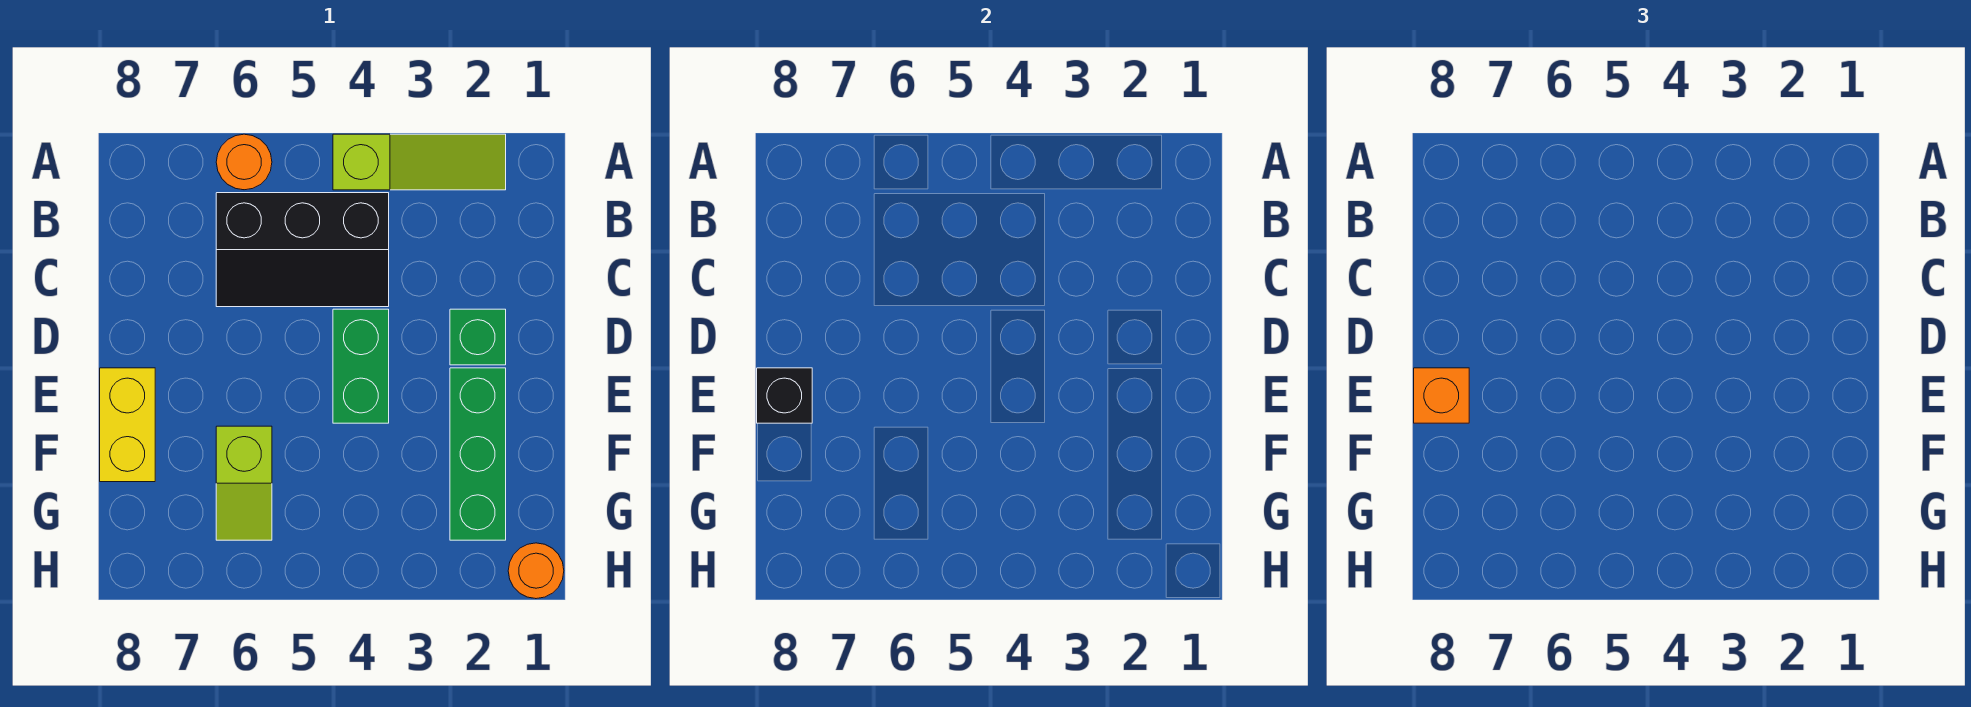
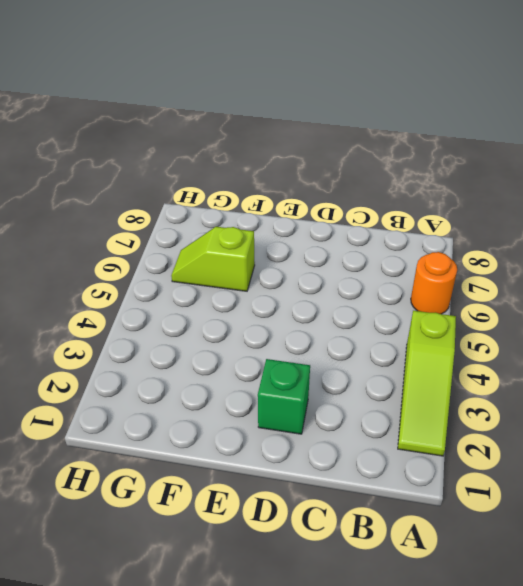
none -> black 2x3 slope [216,193,389,307]
none -> green 1x2 brick [333,309,389,423]

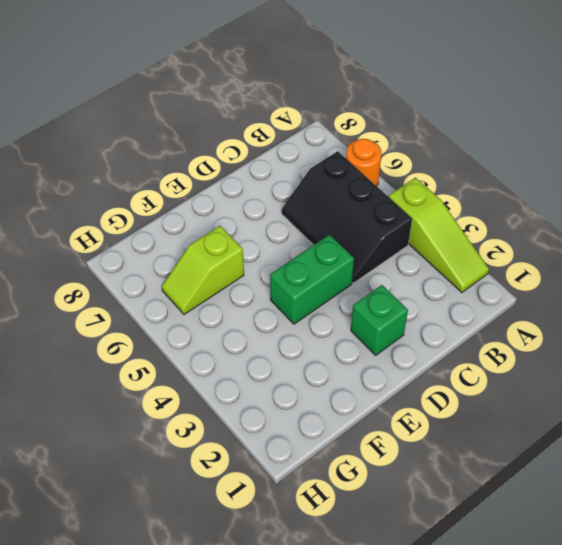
none -> green 1x3 brick [450,368,506,540]
none -> yellow 1x2 brick [100,368,155,482]

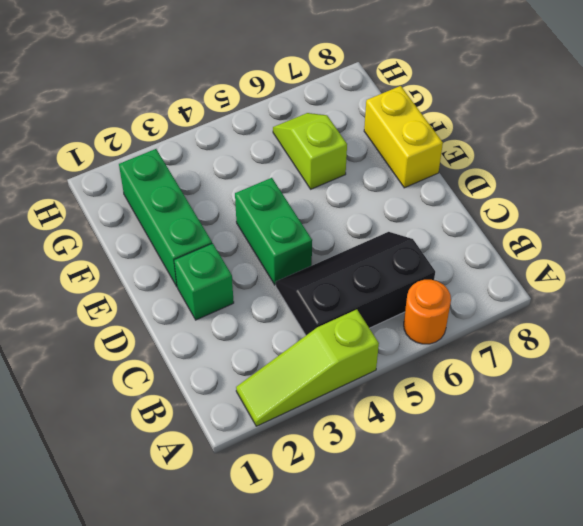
none -> orange 1x1 round brick [508,543,564,599]
none -> black 1x1 brick [757,368,812,423]

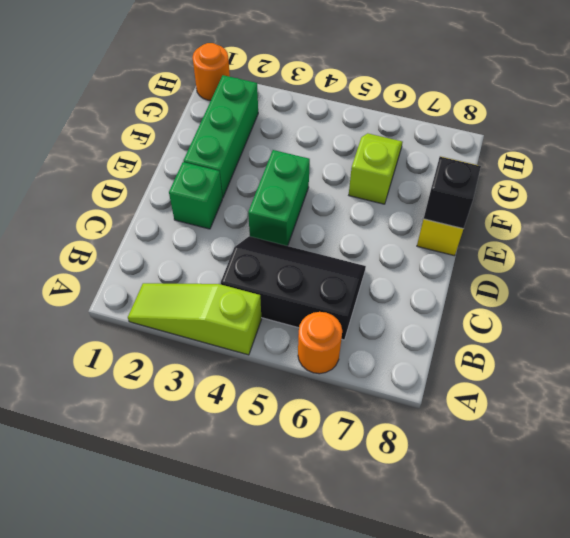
none -> orange 1x1 brick [1414,368,1469,423]

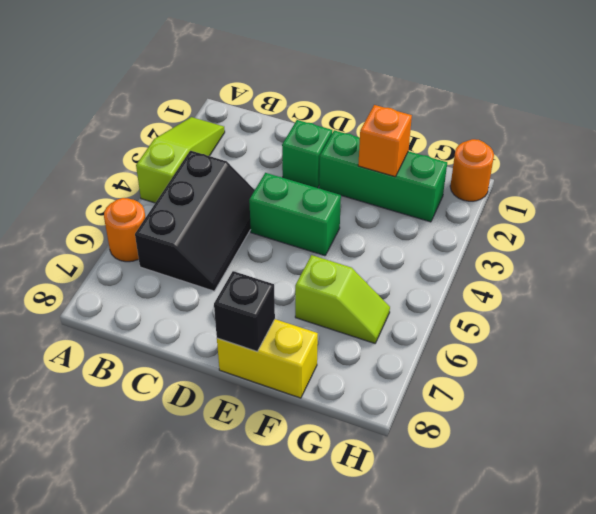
orange 1x1 brick [358,105,412,177] -> orange 1x1 brick moved to [1414,368,1469,423]

